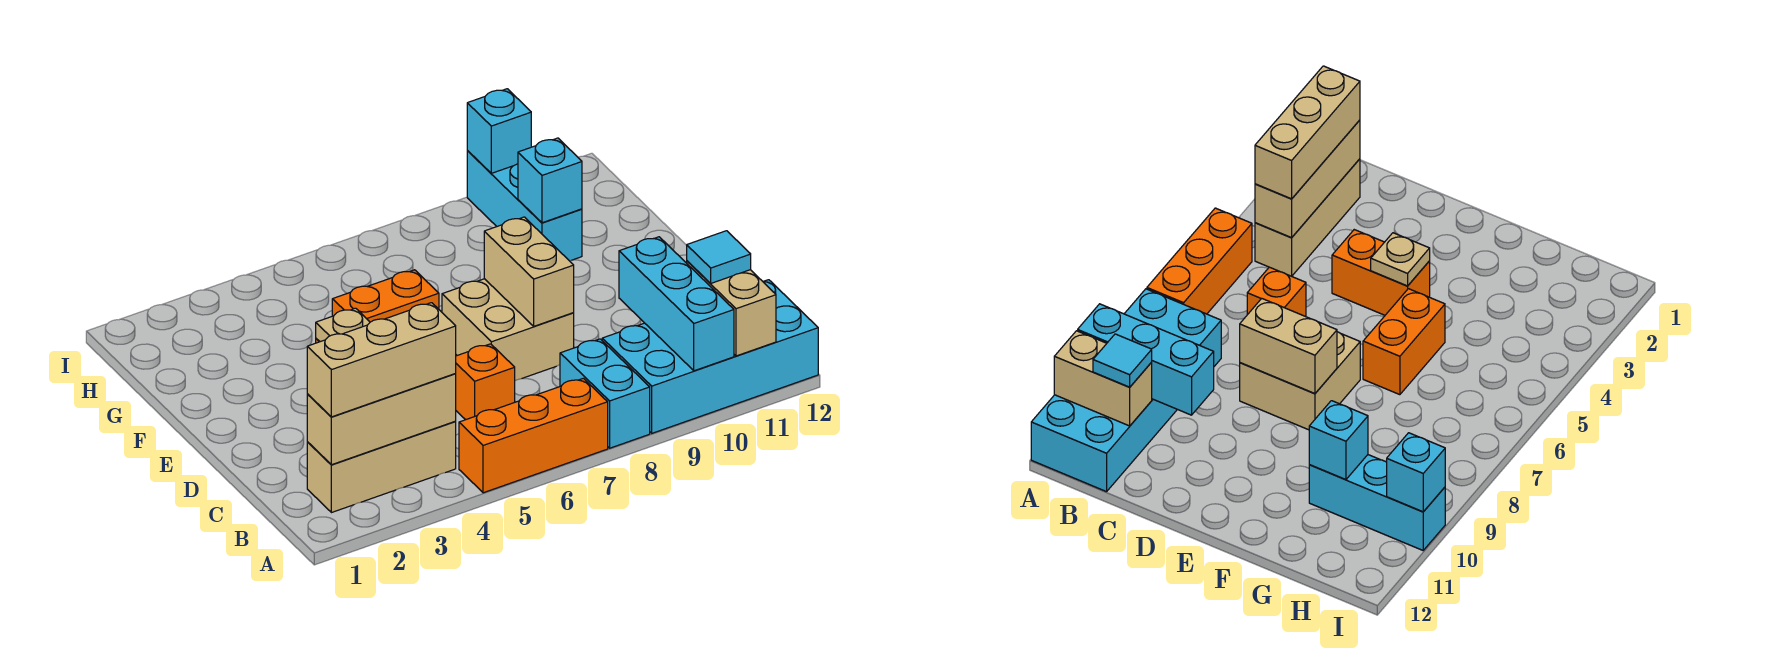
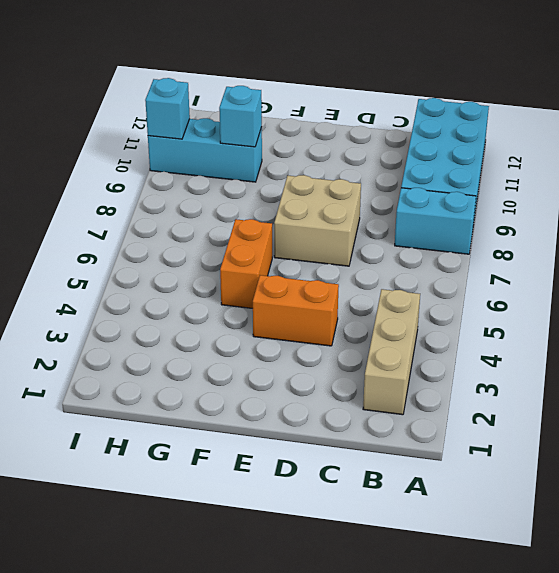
none -> orange 1x3 brick [459,378,608,493]
none -> orange 1x1 brick [456,344,515,420]
none -> cyan 1x3 brick [619,237,734,371]

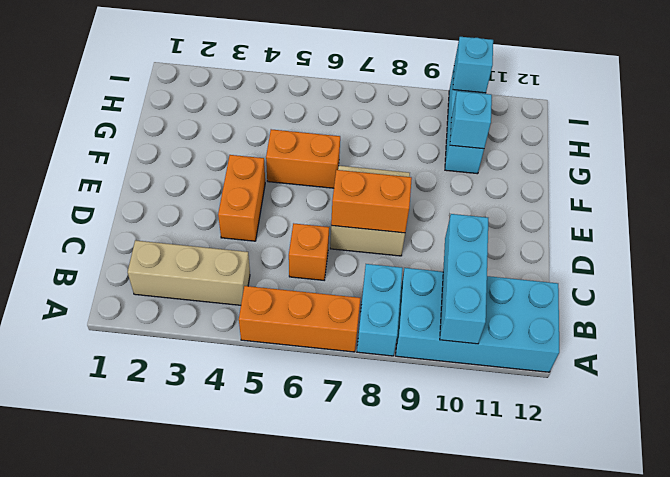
orange 1x2 brick [331,170,412,233] -> tan 1x2 brick [484,217,574,326]
none -> tan 1x2 brick [687,261,776,356]
none -> tan 1x3 brick [307,373,456,465]
none -> tan 1x1 plate [316,308,370,342]

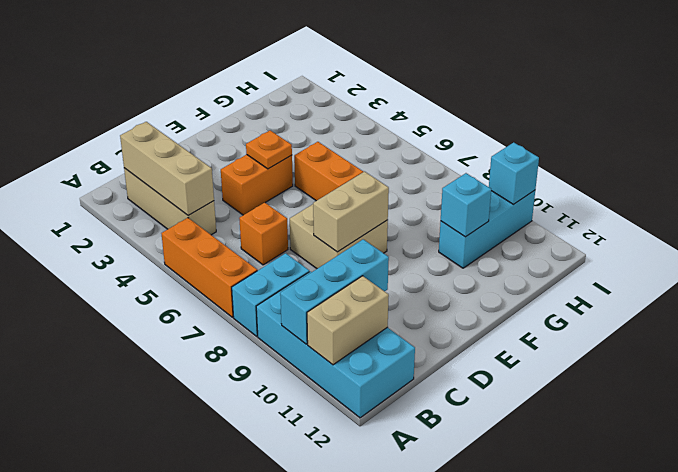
orange 1x1 plate [246,130,292,169] -> tan 1x1 plate [316,308,370,342]
none -> tan 1x3 brick [307,303,456,417]
none -> cyan 1x1 tile [687,231,751,283]

